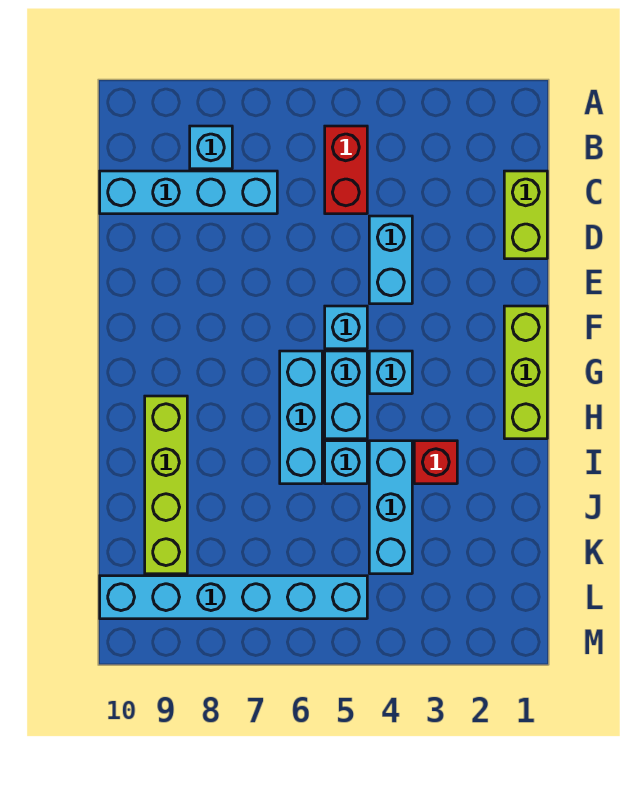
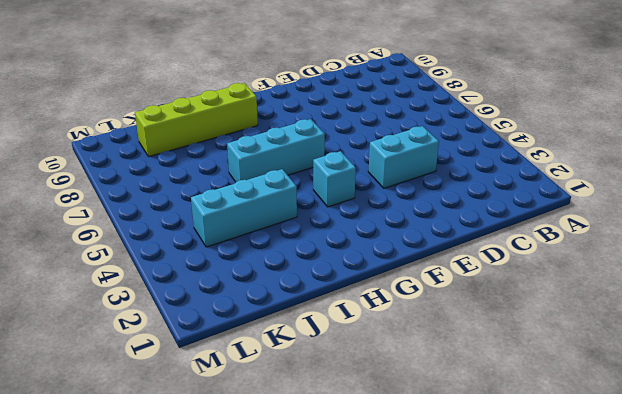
none -> red 1x2 brick [325,126,367,214]
none -> cyan 1x1 brick [190,126,232,169]
none -> lime 1x2 brick [504,171,547,259]

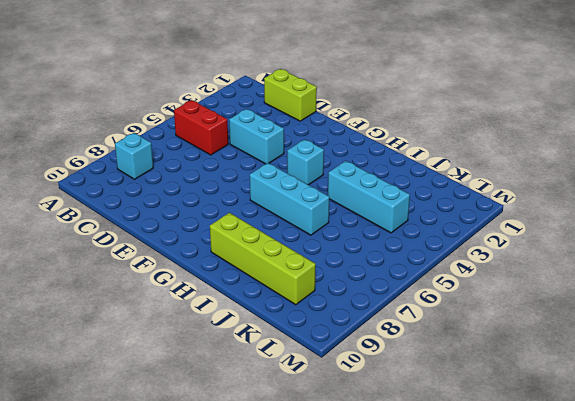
none -> cyan 1x4 brick [100,171,277,214]
none -> lime 1x3 brick [504,306,547,439]
none -> cyan 1x1 brick [325,306,367,349]

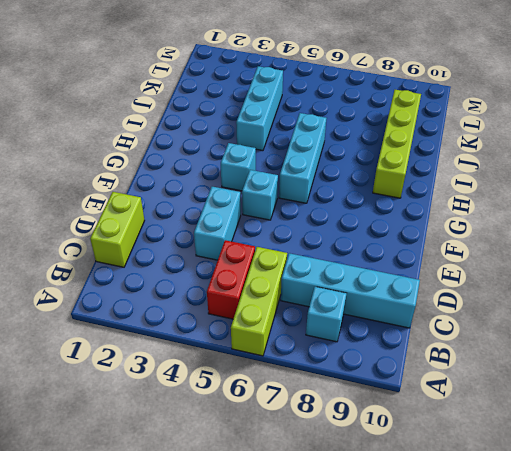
lime 1x3 brick [231,247,287,356] -> lime 1x3 brick moved to [504,306,547,439]
none -> cyan 1x2 brick [325,351,367,439]
none -> red 1x1 brick [414,441,457,484]
none -> cyan 1x1 brick [325,441,367,484]

